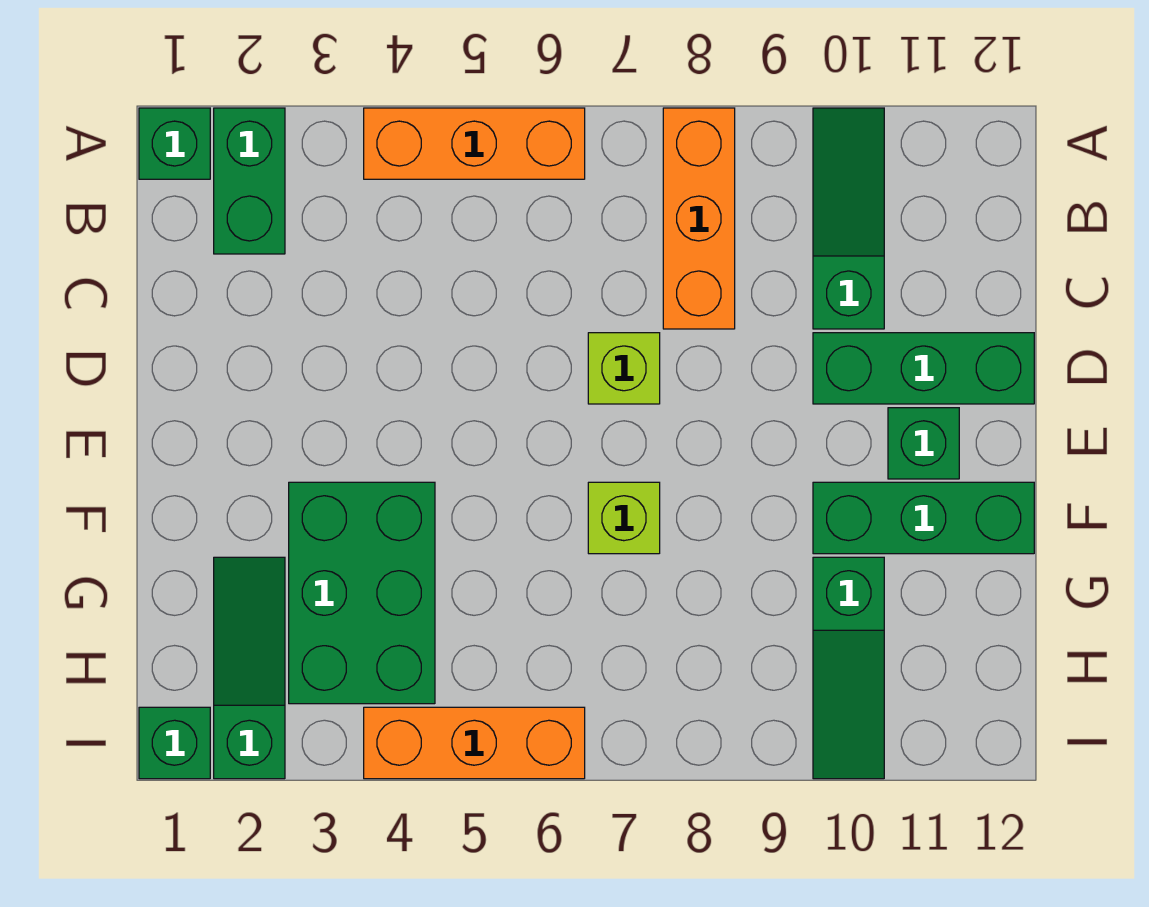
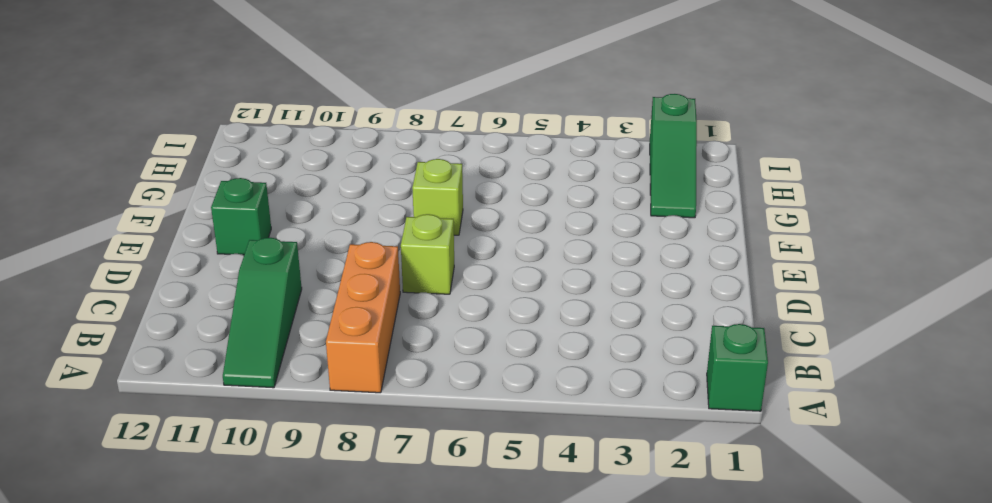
none -> green 1x2 brick [214,108,285,254]
none -> orange 1x3 brick [364,108,585,179]
none -> green 1x3 brick [813,333,1034,404]

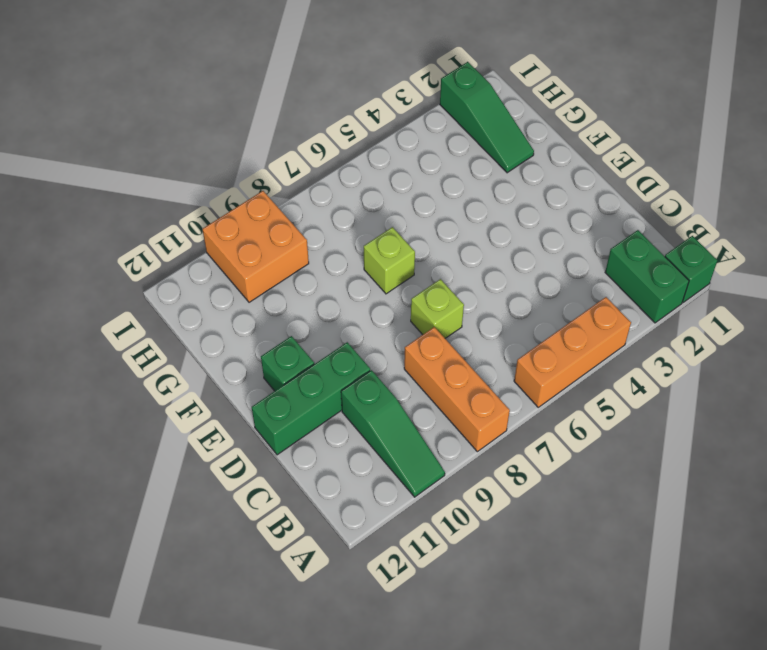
orange 2x2 brick [202,191,309,302] -> green 1x3 slope [813,557,884,779]
none -> green 2x3 brick [289,482,435,704]
none -> green 1x3 brick [813,482,1034,554]
none -> green 1x1 brick [139,707,210,779]

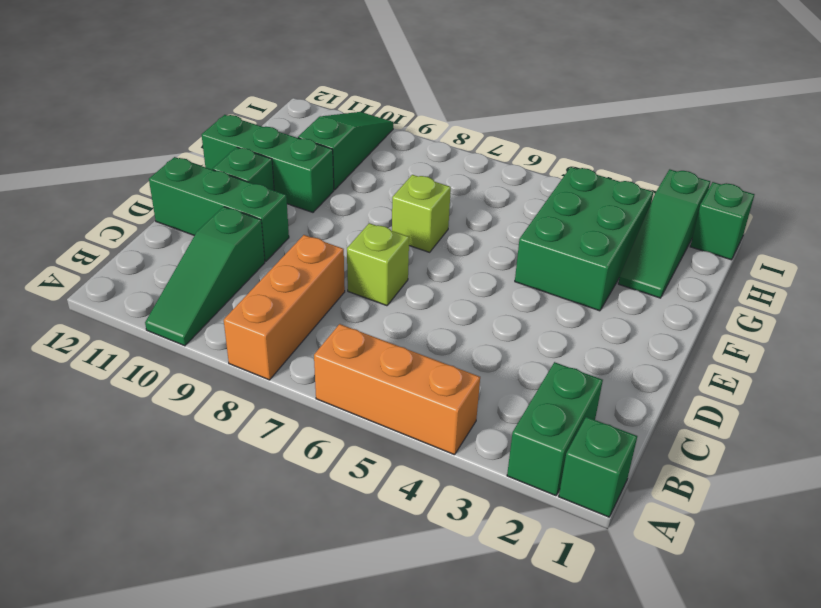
none -> orange 1x3 brick [364,707,585,779]

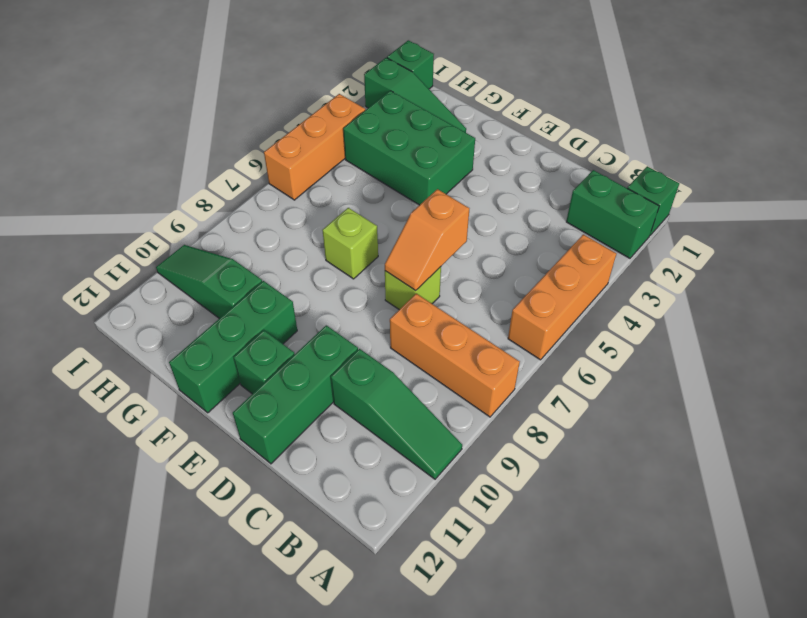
orange 1x2 slope [385,189,469,291] -> none

